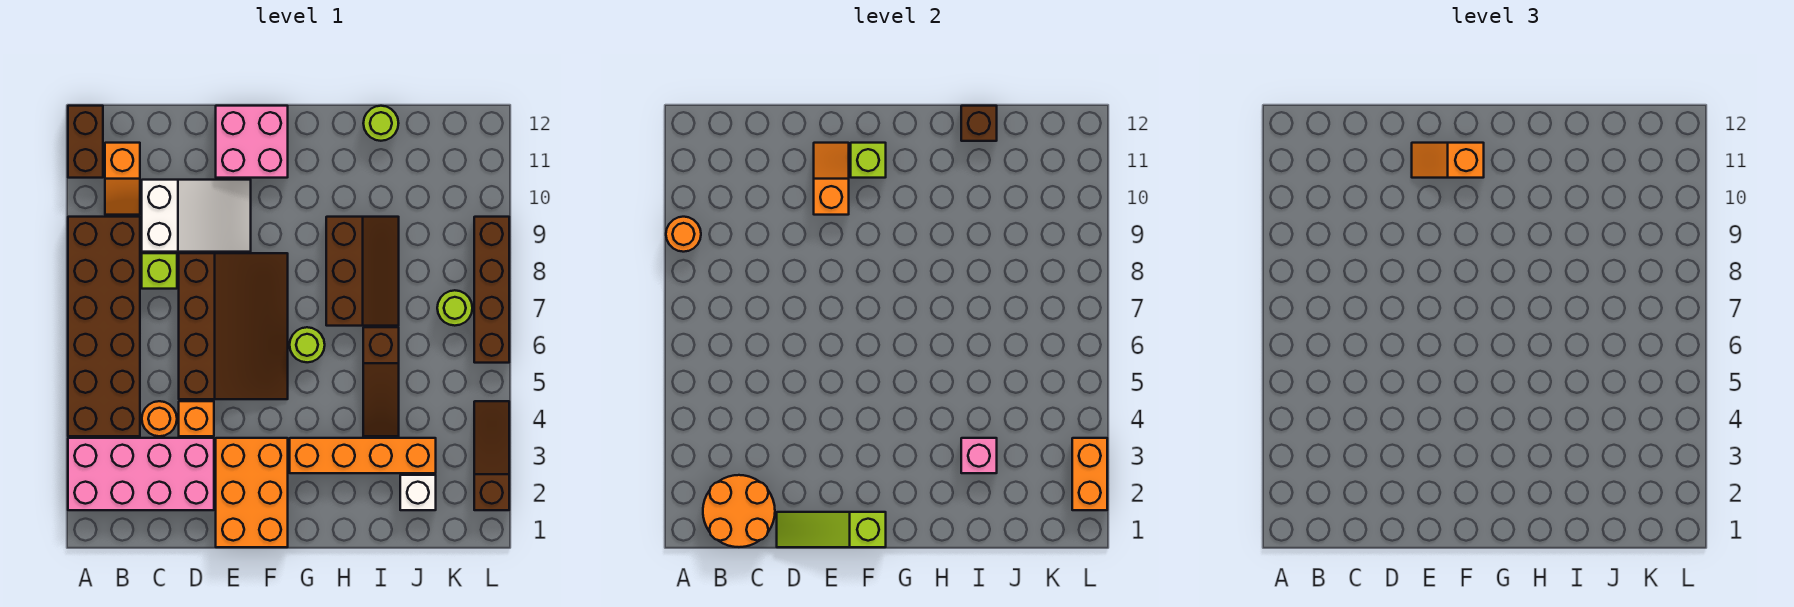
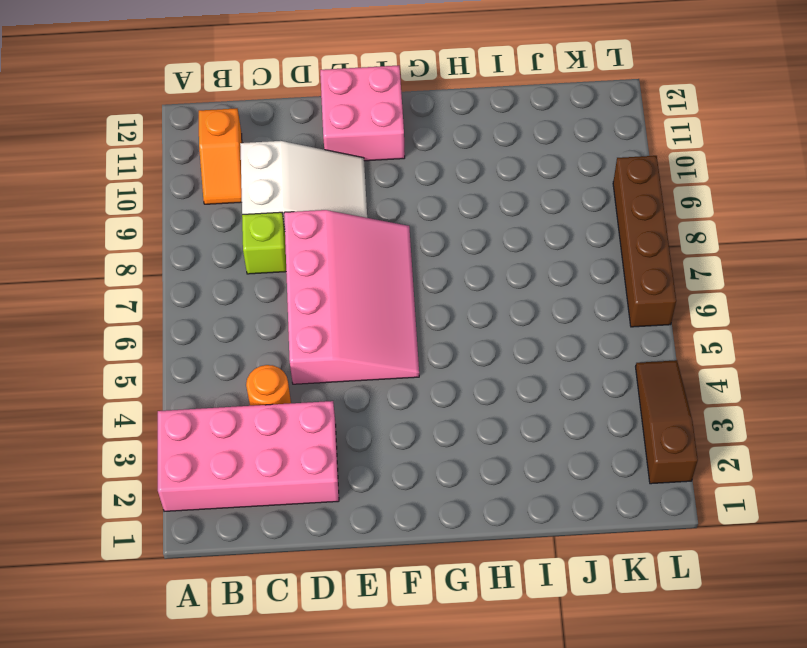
pink 3x4 slope [284,210,419,384] -> brown 3x4 slope [179,253,288,399]
none -> brown 2x6 brick [68,217,140,436]
none -> brown 1x2 brick [68,106,103,178]
none -> orange 1x1 brick [179,401,214,436]

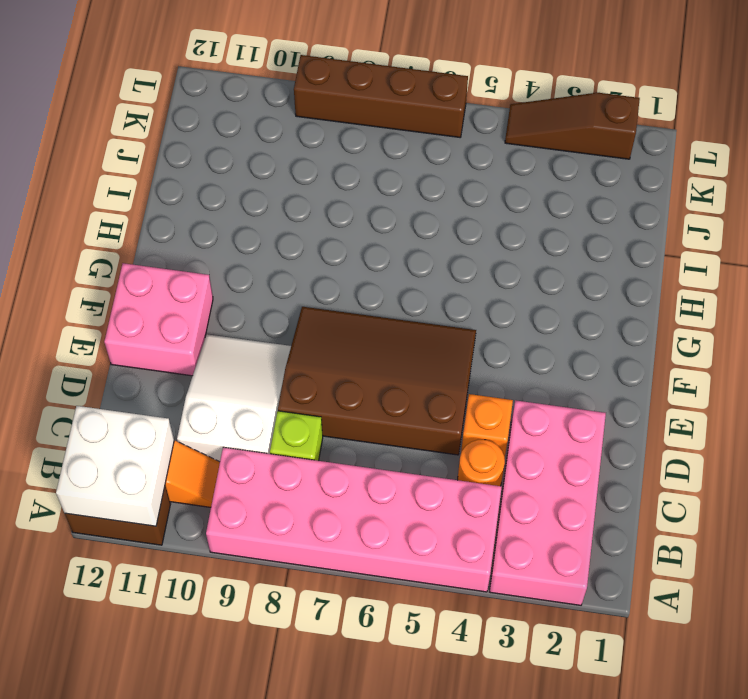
pink 2x6 brick [206,447,502,592] -> brown 2x6 brick [68,217,140,436]
white 2x2 brick [56,406,174,526] -> none
none -> orange 2x3 brick [216,438,288,547]
none -> orange 1x4 brick [290,438,436,473]
none -> lime 1x1 round brick [290,327,325,362]

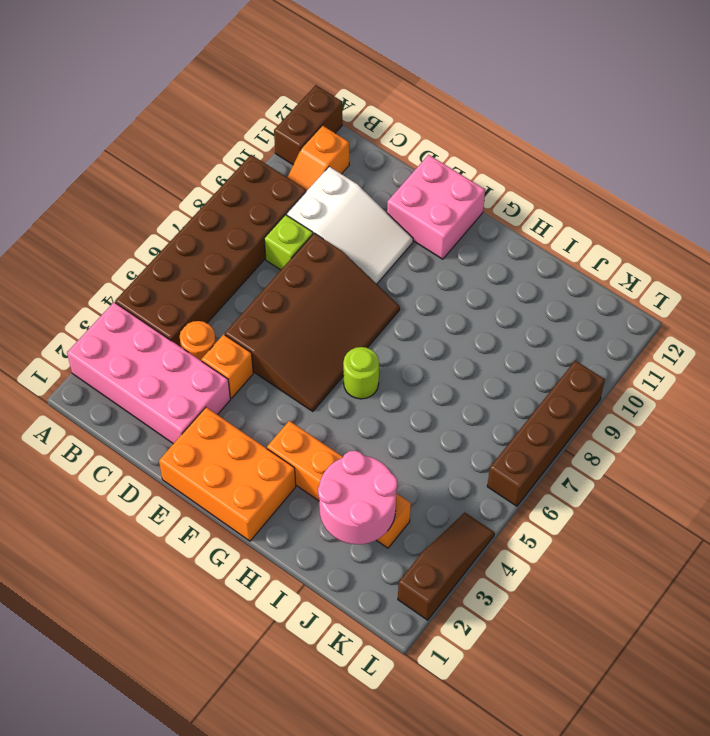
orange 2x3 brick [159,407,296,541] -> orange 2x3 brick turned to [216,438,288,547]
pink 2x2 round brick [318,451,397,544] -> pink 1x1 brick [961,438,997,473]
none -> brown 2x3 slope [326,217,399,326]
none -> brown 1x3 slope [363,327,399,436]
none -> lime 1x1 round brick [363,106,399,141]

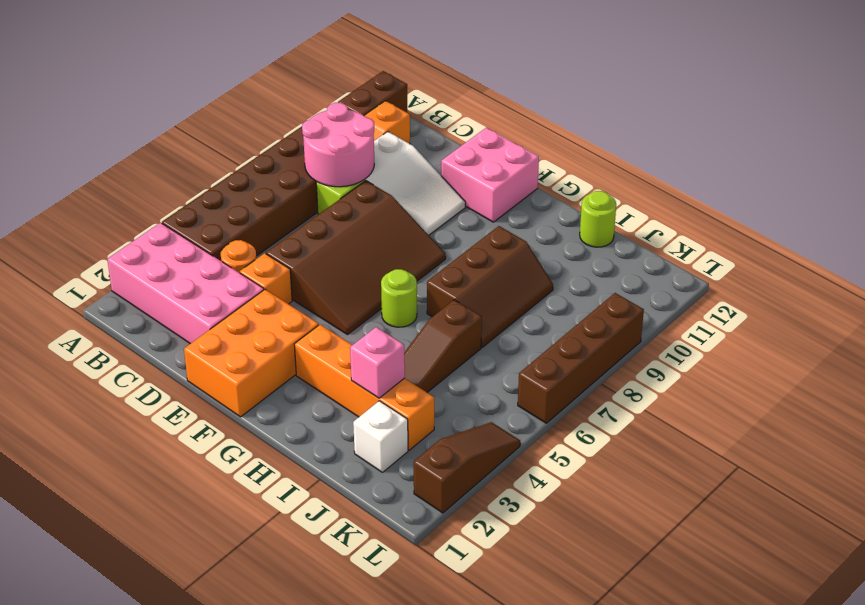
pink 2x2 round brick [302,103,374,187] -> none
none -> lime 1x1 round brick [437,290,472,326]
none -> orange 1x1 round brick [666,217,701,252]
none -> orange 2x2 round brick [703,475,775,547]

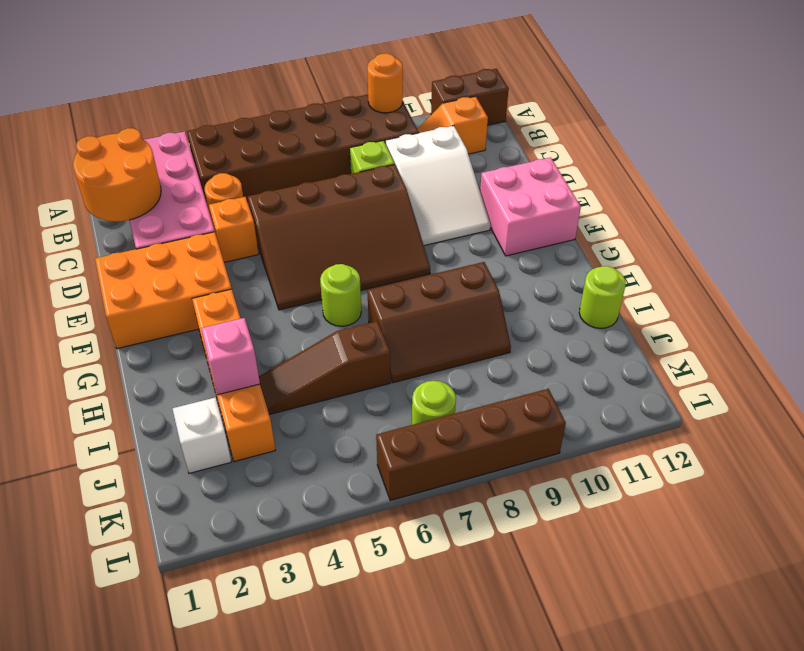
none -> brown 1x3 slope [474,401,509,510]
none -> lime 1x3 slope [777,512,886,547]
none -> orange 1x2 slope [814,143,849,215]

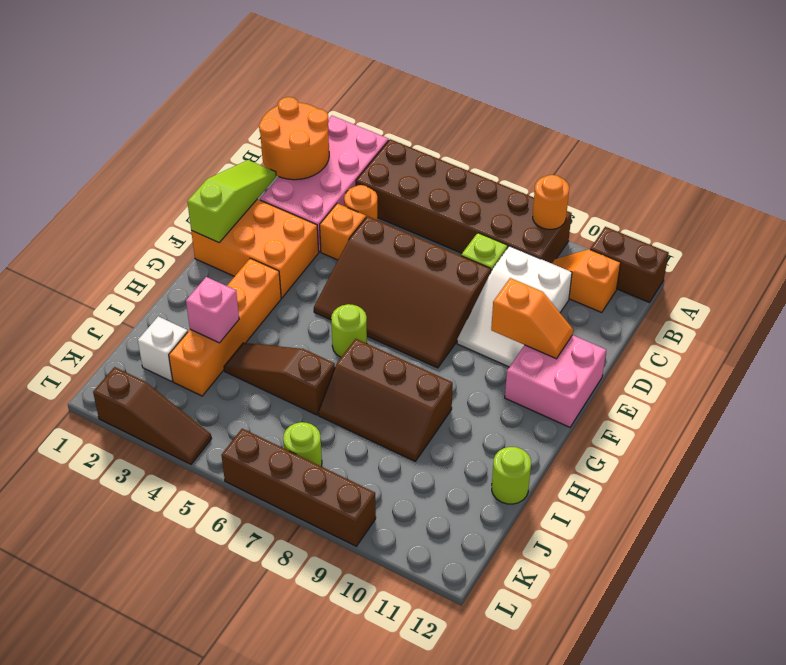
none -> lime 1x1 brick [851,143,886,178]
none -> brown 1x1 brick [961,106,997,141]
none -> orange 1x2 brick [1072,438,1107,510]

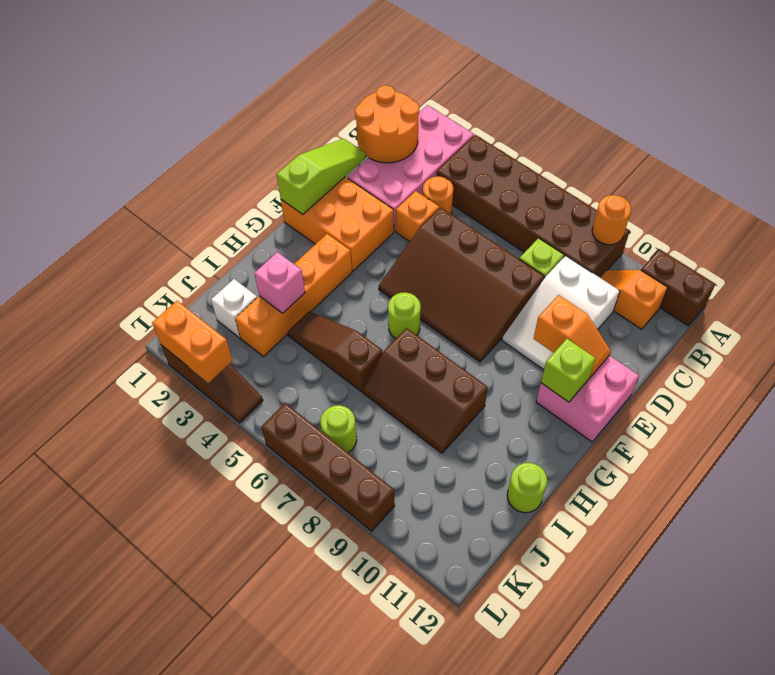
none -> brown 1x1 brick [961,106,997,141]
none -> orange 1x2 slope [1412,143,1484,178]

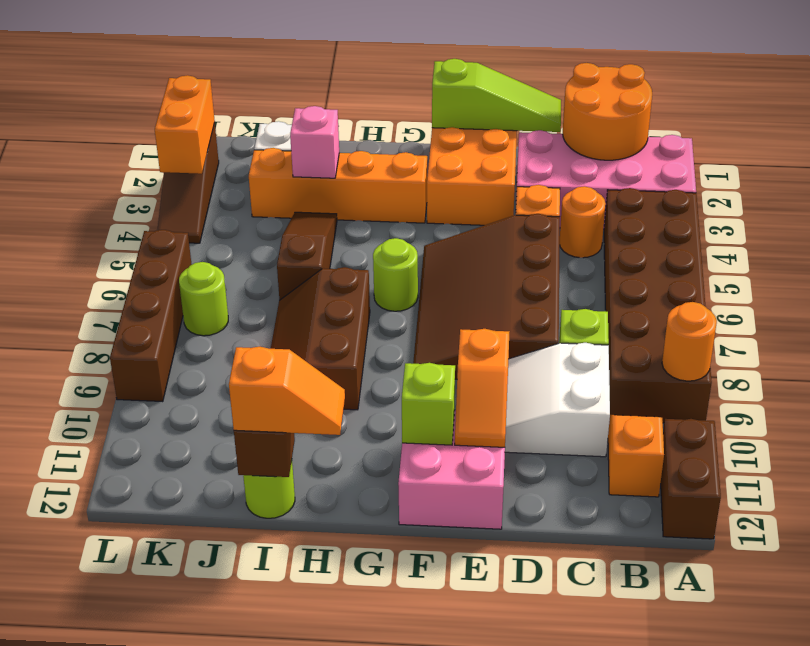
orange 1x2 slope [229,347,345,435] -> orange 1x2 slope moved to [1412,143,1484,178]

